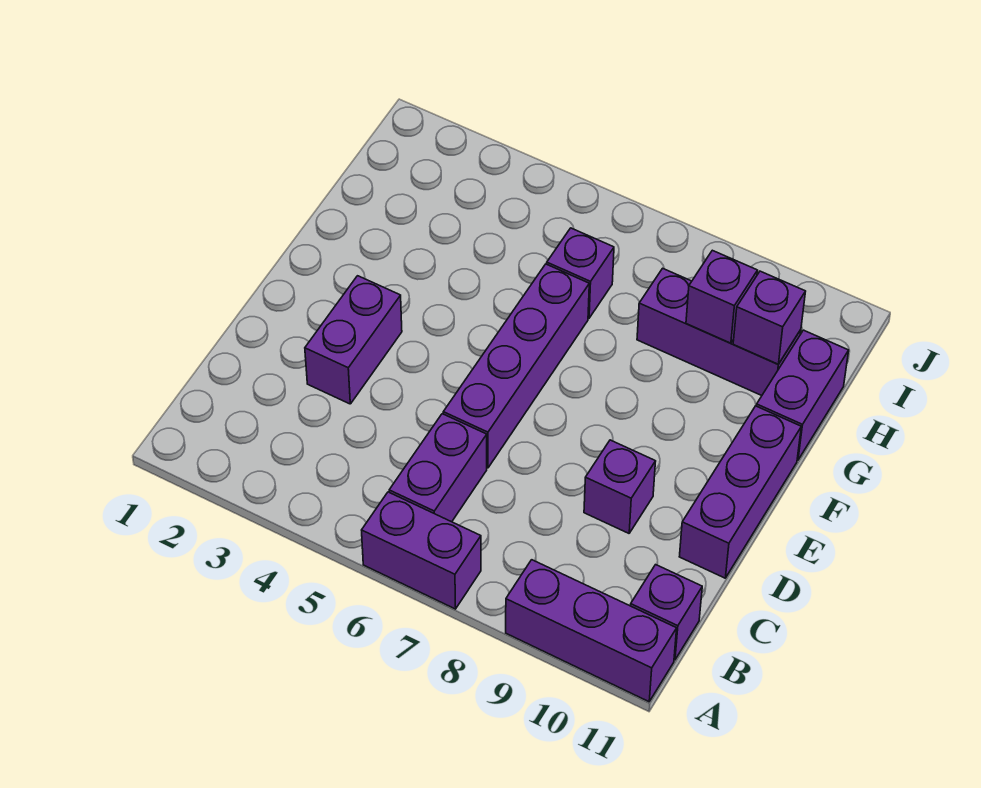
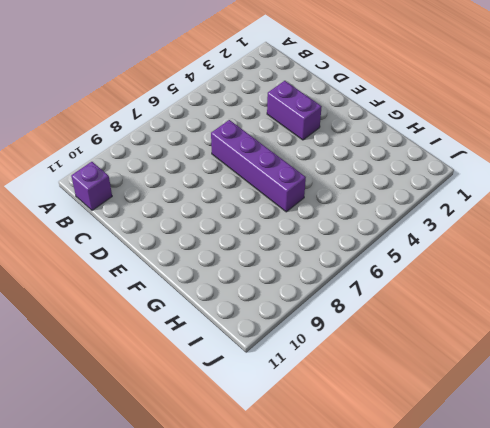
none -> purple 1x2 brick [362,492,481,609]
none -> purple 1x3 brick [506,560,677,702]
none -> purple 1x2 brick [389,414,487,522]

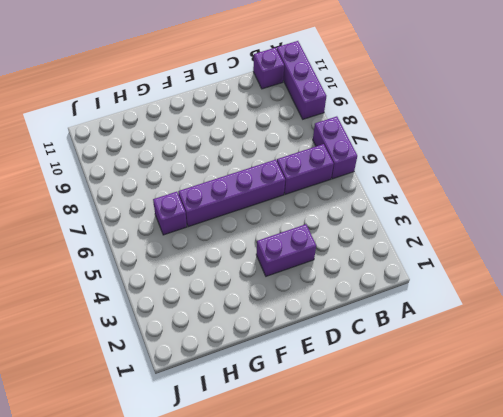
none -> purple 1x1 brick [584,440,656,533]
none -> purple 1x3 brick [679,406,801,578]
none -> purple 1x2 brick [757,330,849,460]

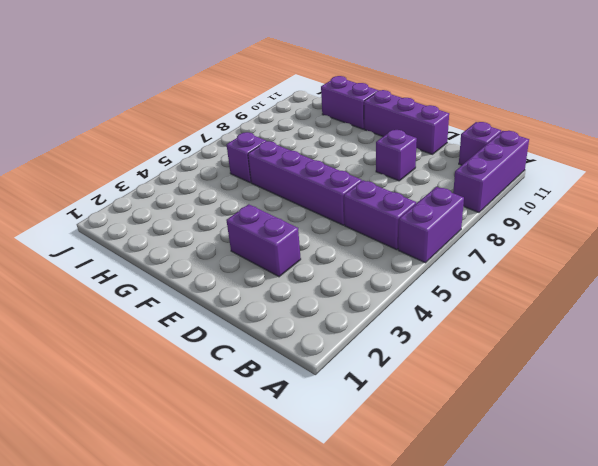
none -> purple 1x3 brick [637,268,801,396]
none -> purple 1x1 brick [686,250,758,343]
none -> purple 1x1 brick [733,271,806,364]

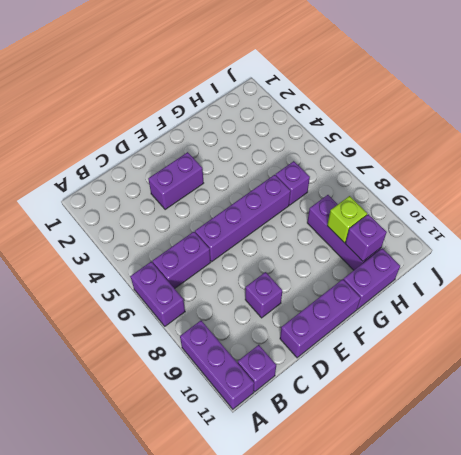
lime 1x1 brick [327,196,367,243] -> purple 1x1 brick [686,250,758,343]

